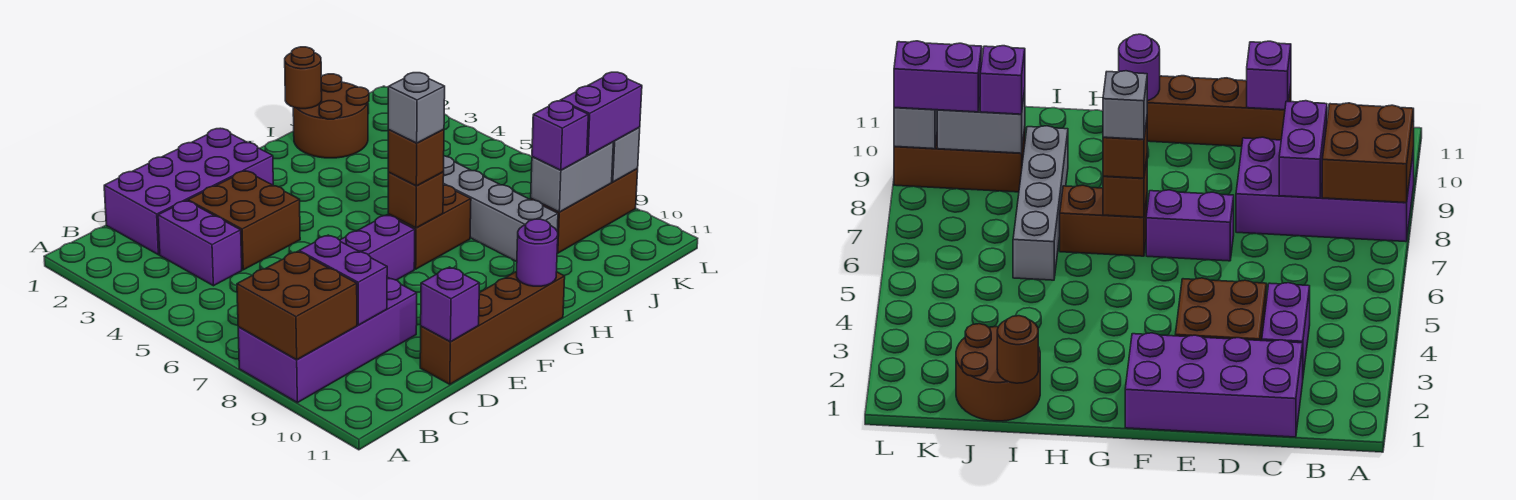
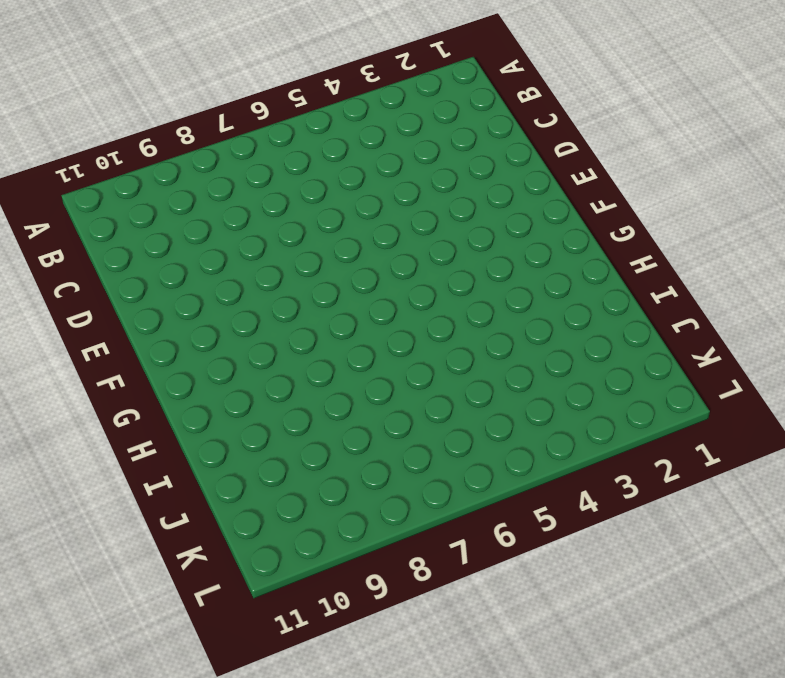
none -> purple 2x4 brick [238,277,417,403]
none -> purple 2x4 brick [104,129,273,255]
none -> purple 1x2 brick [158,201,242,286]

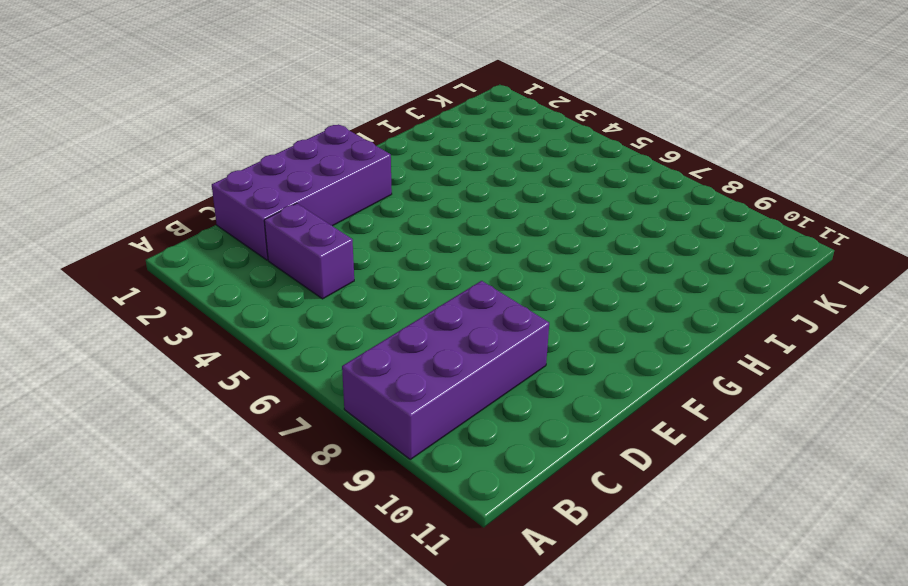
none -> brown 2x2 brick [188,171,300,270]
none -> brown 1x4 brick [420,271,565,384]
none -> purple 1x2 brick [340,215,415,280]

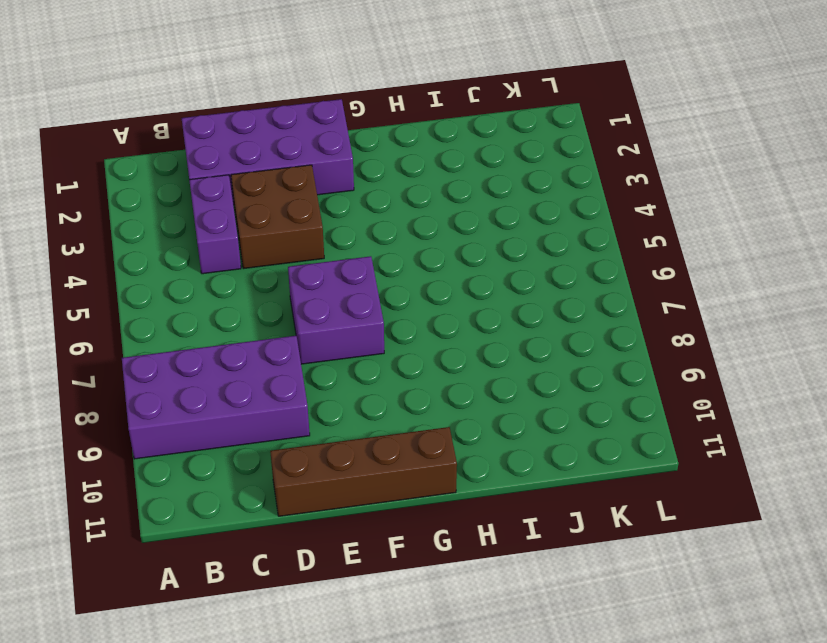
purple 2x2 brick [288,256,384,364] -> purple 1x2 brick [340,215,415,280]
none -> brown 1x2 brick [388,185,471,269]
none -> brown 2x2 round brick [293,74,369,158]
none -> grey 1x4 brick [443,156,558,262]

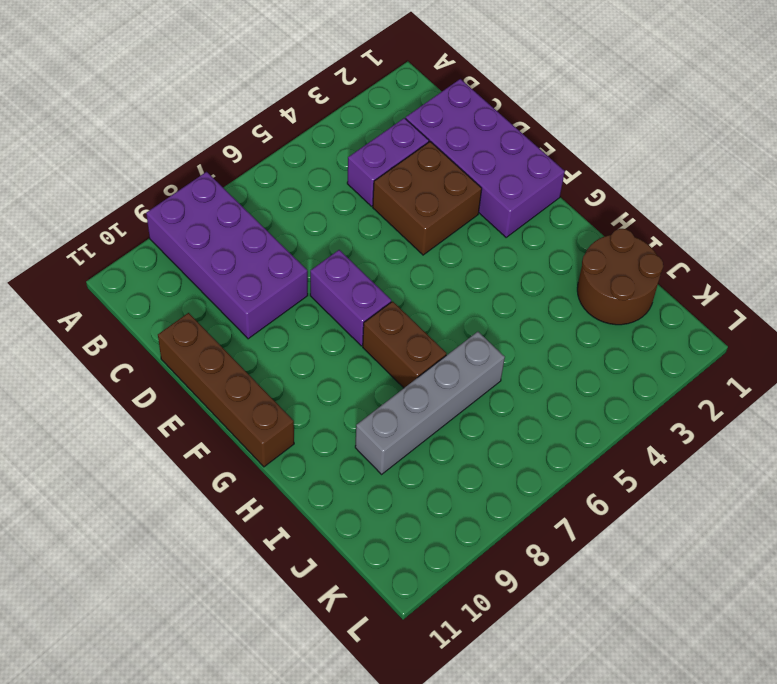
none -> brown 1x3 brick [531,168,638,253]
none -> brown 2x2 brick [237,251,357,360]
none -> purple 1x2 brick [299,235,387,325]

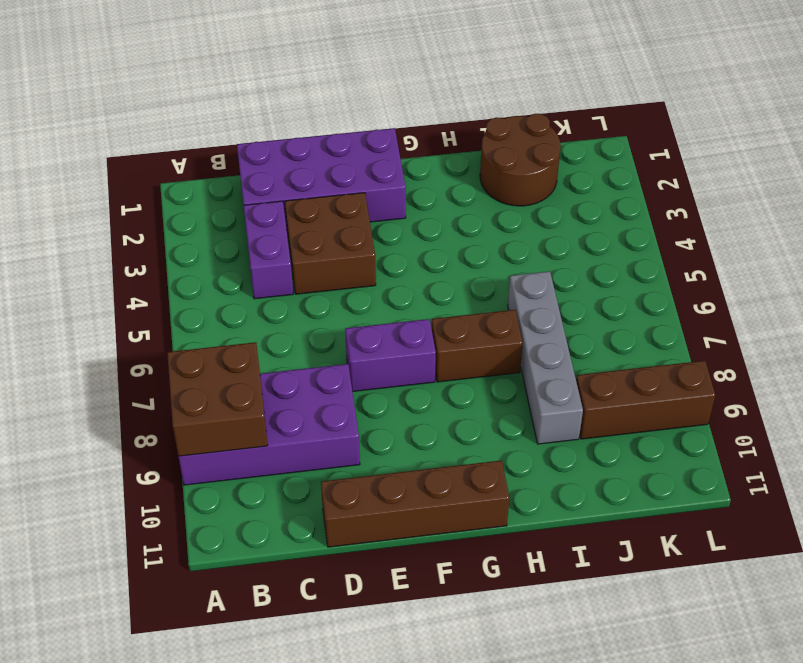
none -> purple 1x2 brick [299,235,387,325]
none -> purple 1x1 brick [421,267,480,342]
none -> brown 1x1 brick [388,172,444,228]

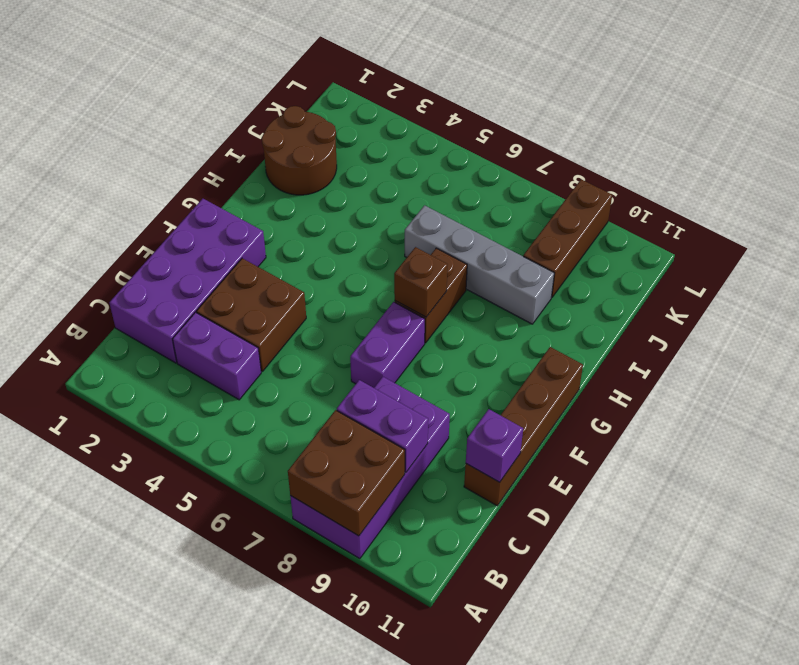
none -> purple 1x1 round brick [517,219,558,286]
none -> brown 1x1 round brick [285,47,322,109]
none -> grey 1x2 brick [531,142,613,212]

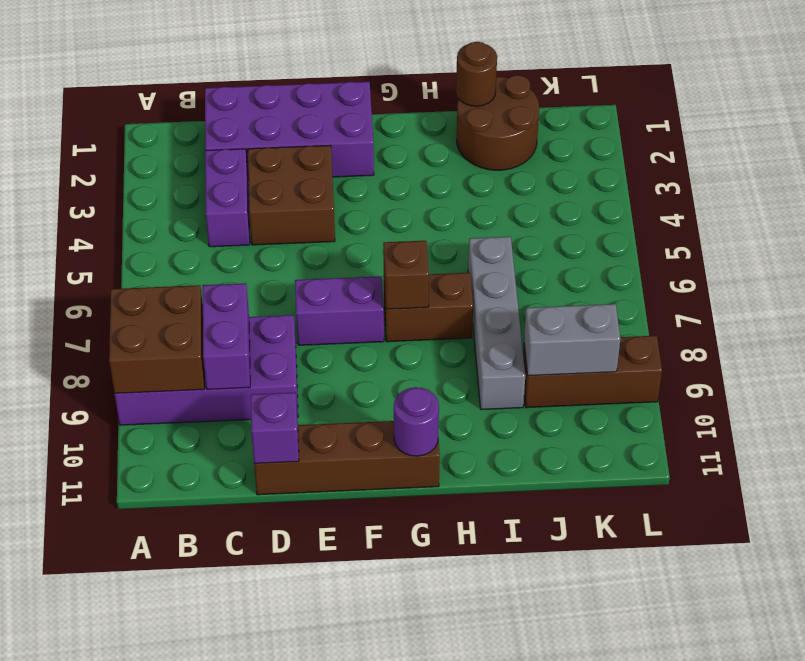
none -> grey 1x1 brick [612,128,640,182]
none -> brown 1x1 brick [388,129,444,186]
none -> purple 1x1 brick [532,101,588,170]

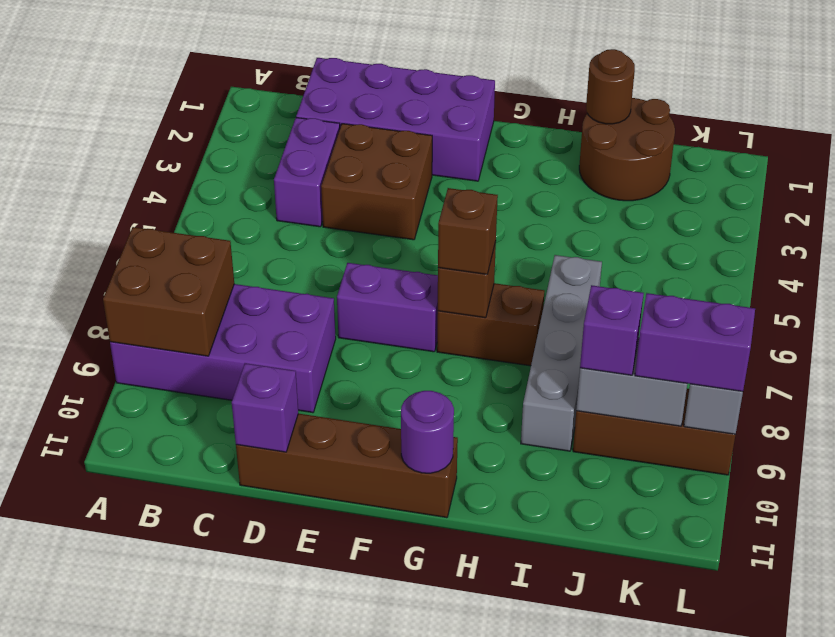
none -> purple 1x2 brick [299,235,387,325]
none -> grey 1x1 brick [388,73,445,143]

